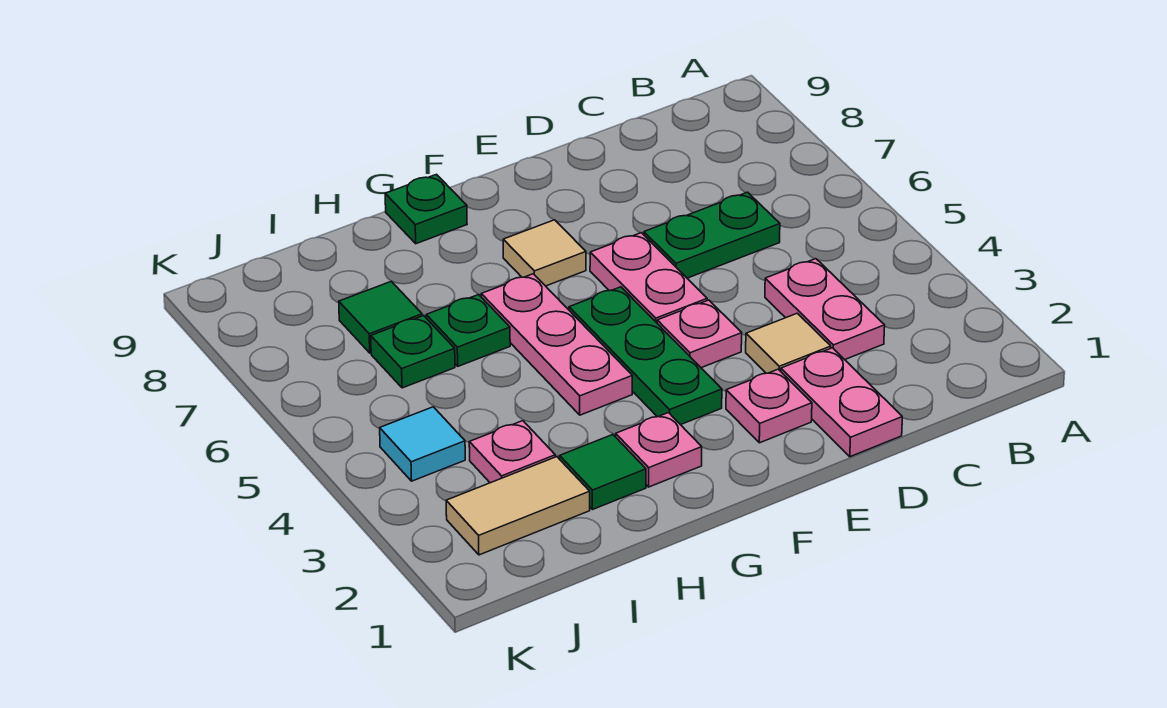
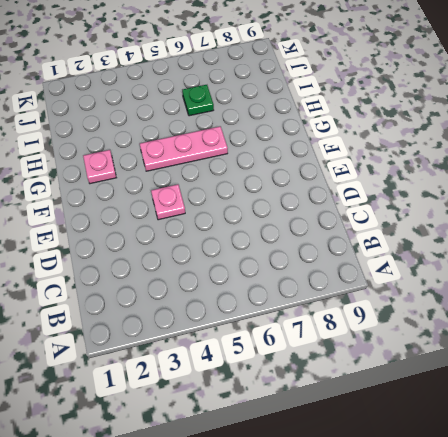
none -> pink 1x2 plate [765,259,885,360]
none -> green 1x2 plate [644,192,780,278]
none -> pink 1x2 plate [781,348,902,457]

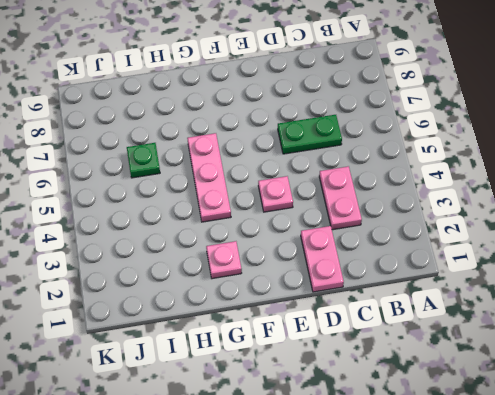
none -> tan 1x1 tile [746,313,831,373]
none -> pink 1x1 plate [726,369,812,443]
none -> pink 1x2 plate [590,233,707,323]

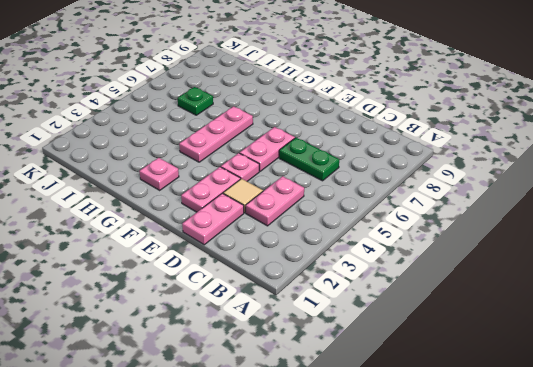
pink 1x2 plate [181,167,241,212] -> pink 1x1 plate [726,369,812,443]
none -> green 1x3 plate [569,287,722,425]
none -> tan 1x1 tile [503,220,586,286]
none -> green 1x1 plate [385,174,467,244]

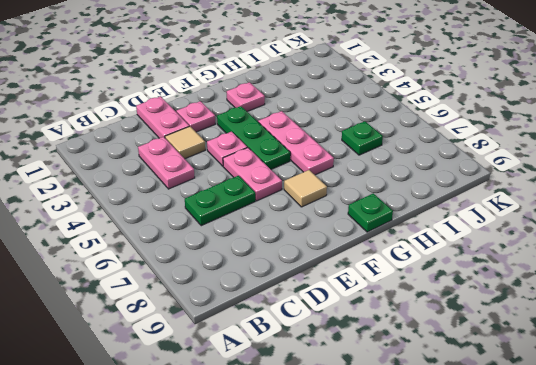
none -> green 1x1 tile [560,435,646,510]
none -> green 1x1 plate [426,295,510,366]
none -> tan 1x2 tile [446,457,590,555]

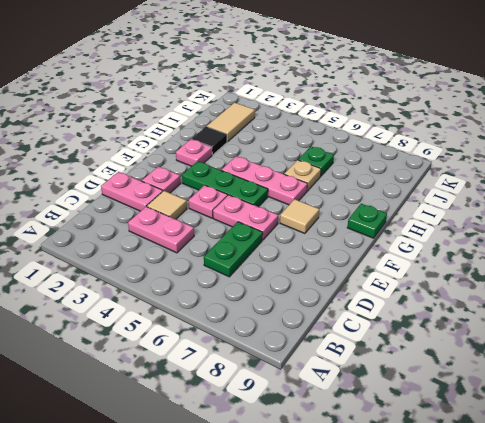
black 1x1 tile [192,126,227,155] -> green 1x1 tile [560,435,646,510]
tan 1x1 plate [284,160,321,191] -> green 1x1 plate [426,295,510,366]
none -> pink 1x1 plate [469,421,555,483]
none -> green 1x1 tile [339,281,422,353]
none -> cyan 1x1 tile [380,407,465,481]

